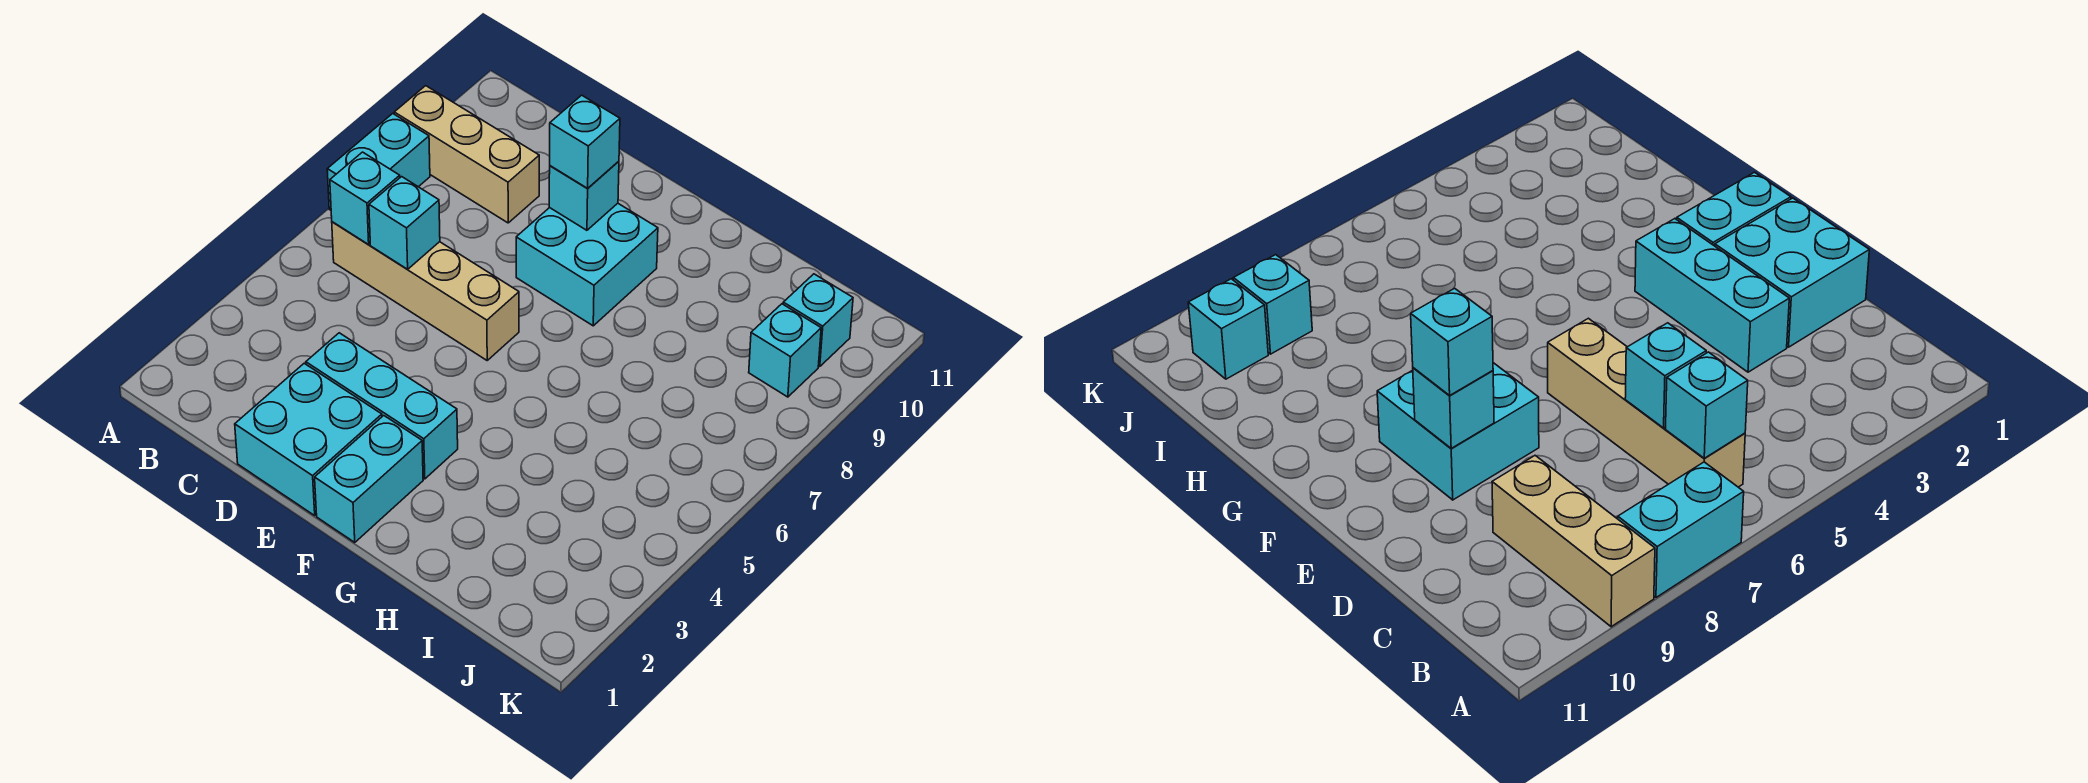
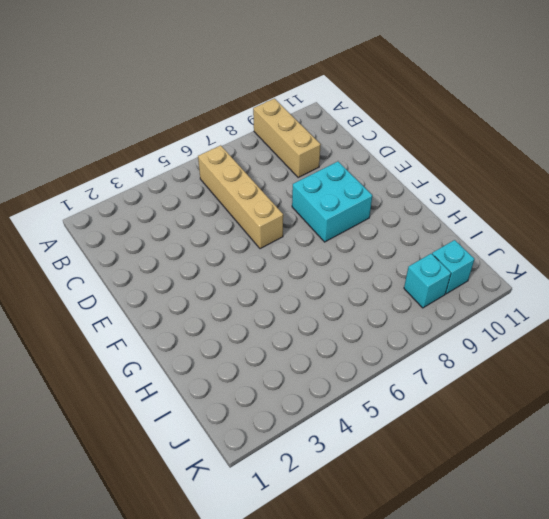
none -> cyan 1x2 brick [327,114,430,210]
none -> cyan 2x2 brick [235,363,382,515]
none -> cyan 1x3 brick [306,333,458,479]

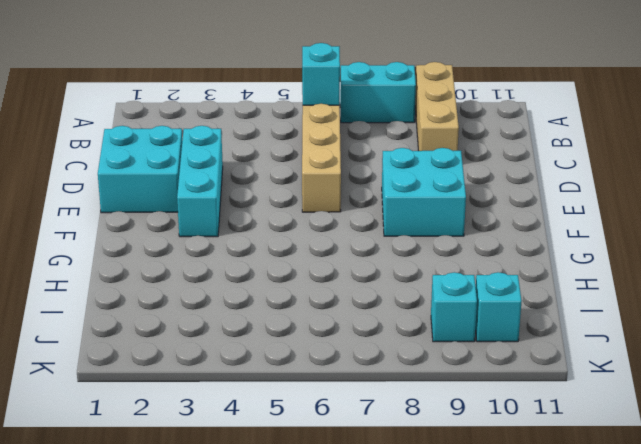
none -> cyan 1x2 brick [315,416,423,542]
none -> cyan 1x1 brick [369,177,440,269]
none -> cyan 1x1 brick [549,161,619,230]

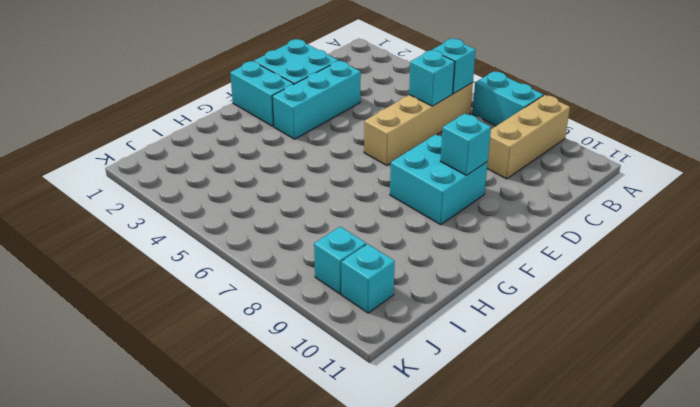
none -> cyan 1x1 brick [550,95,620,188]

